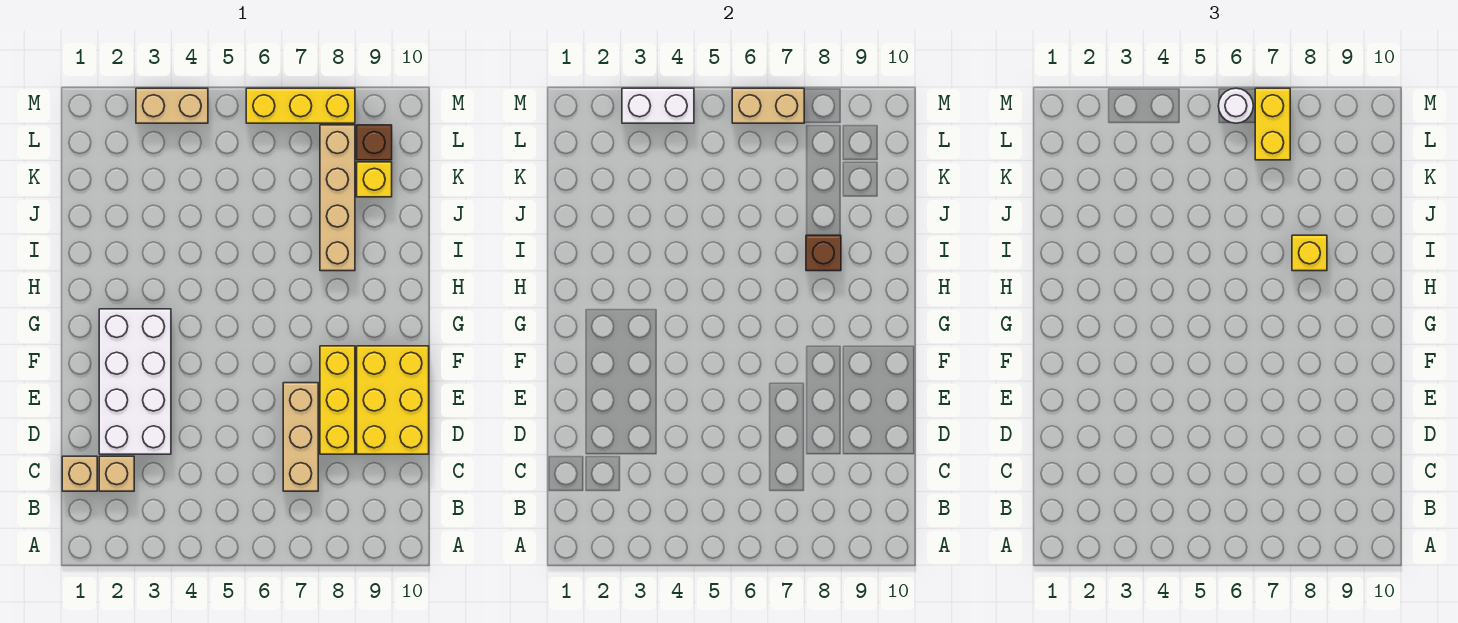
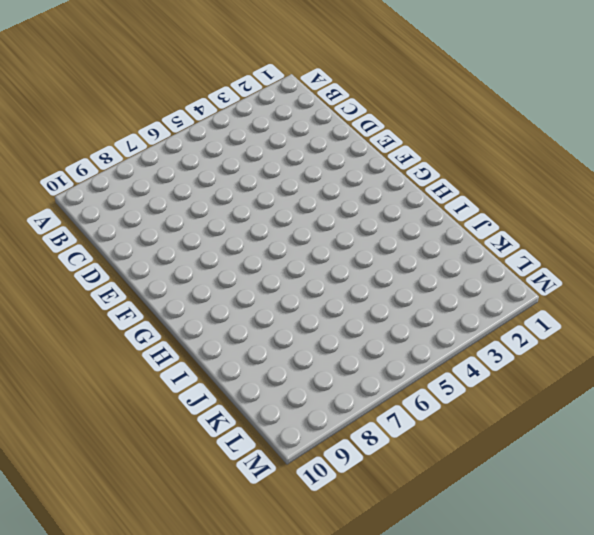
none -> tan 1x1 brick [62,456,97,491]
none -> tan 1x1 brick [99,456,134,491]
none -> tan 1x3 brick [283,383,318,491]

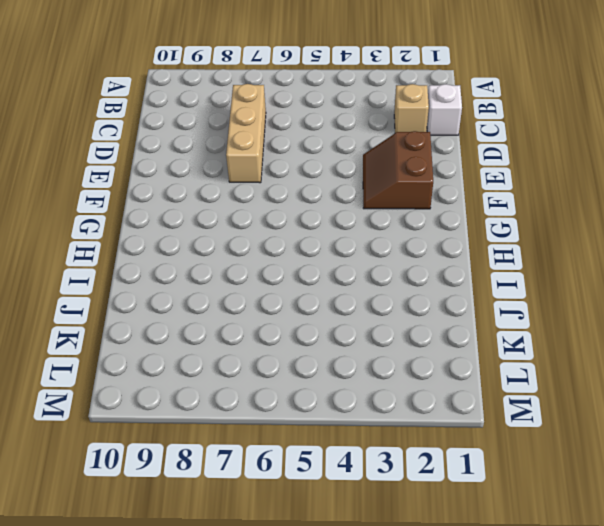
white 1x1 brick [427,84,462,135] -> tan 1x1 brick [62,456,97,491]
brown 2x2 slope [363,131,433,209] -> white 2x4 brick [99,309,171,454]
none -> yellow 1x3 brick [320,346,355,454]
none -> yellow 2x3 brick [357,346,429,454]
none -> tan 1x4 brick [320,125,355,271]

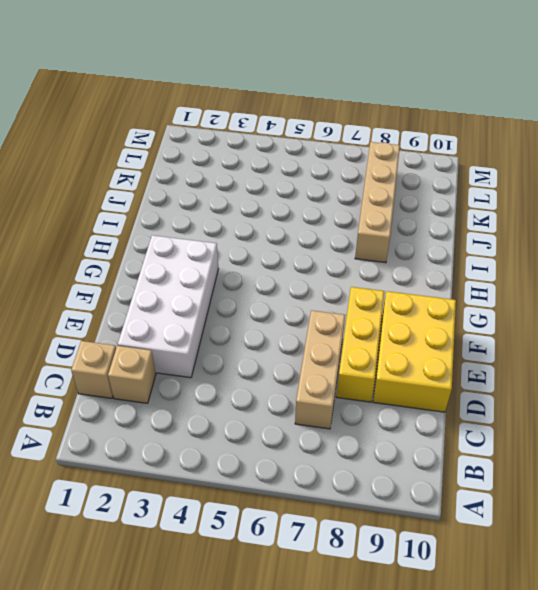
none -> yellow 1x1 brick [357,162,392,197]
none -> brown 1x1 brick [357,125,392,160]
none -> tan 1x2 brick [136,88,208,123]

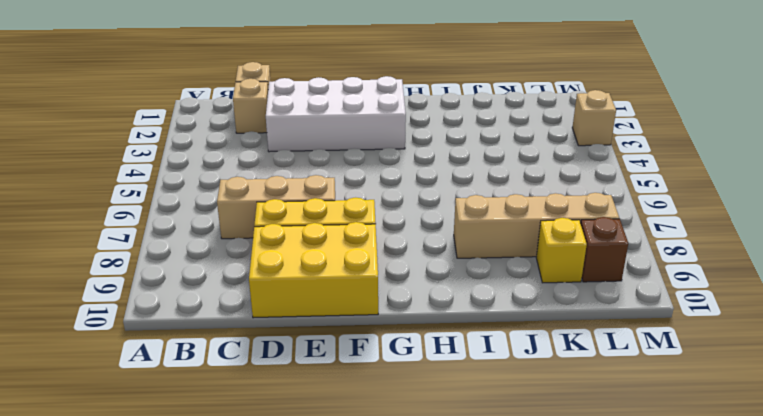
tan 1x1 brick [572,90,616,146] -> tan 1x2 brick [136,88,208,123]
none -> yellow 1x3 brick [246,88,355,123]
none -> brown 1x1 brick [806,235,841,271]
none -> white 1x2 brick [622,88,694,123]

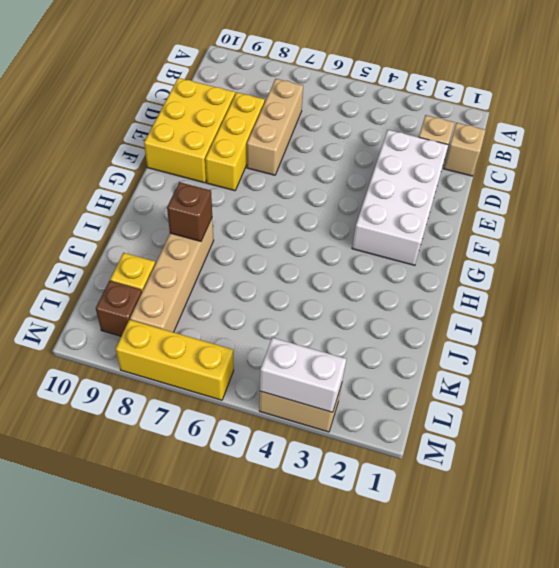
none -> tan 1x2 brick [732,88,804,123]
none -> yellow 1x1 brick [1292,235,1327,271]
none -> yellow 1x2 brick [1255,88,1290,160]

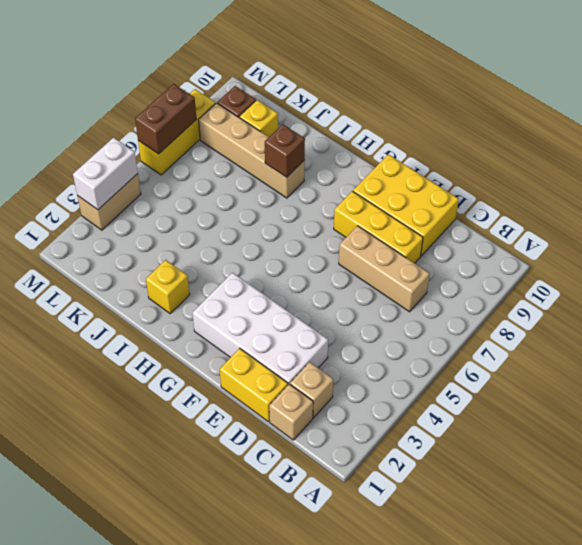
yellow 1x2 brick [220,348,288,422] -> yellow 1x2 brick moved to [1255,88,1290,160]
yellow 1x1 brick [146,260,190,313] -> yellow 1x1 brick moved to [1292,235,1327,271]
brown 1x2 brick [135,84,196,154] -> tan 1x2 brick [732,88,804,123]
none -> white 1x1 round brick [1218,88,1253,123]

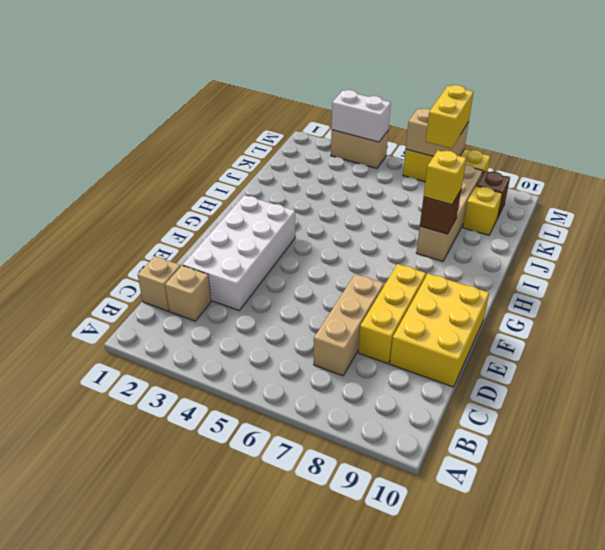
none -> white 1x1 round brick [1218,88,1253,123]

